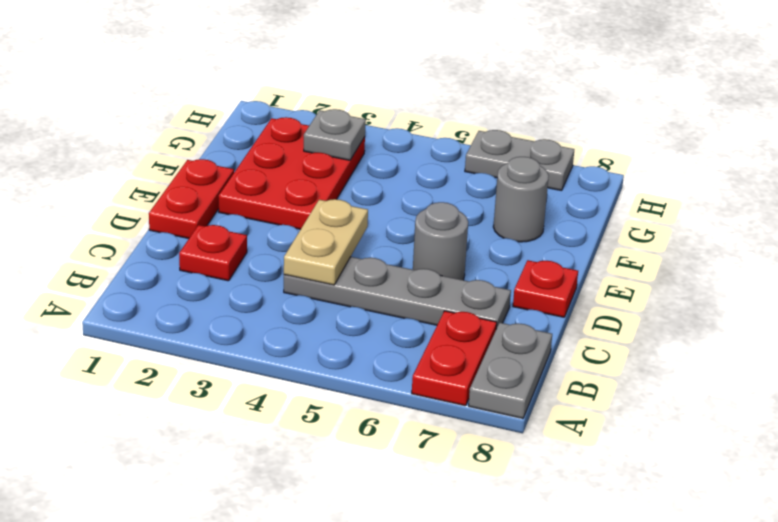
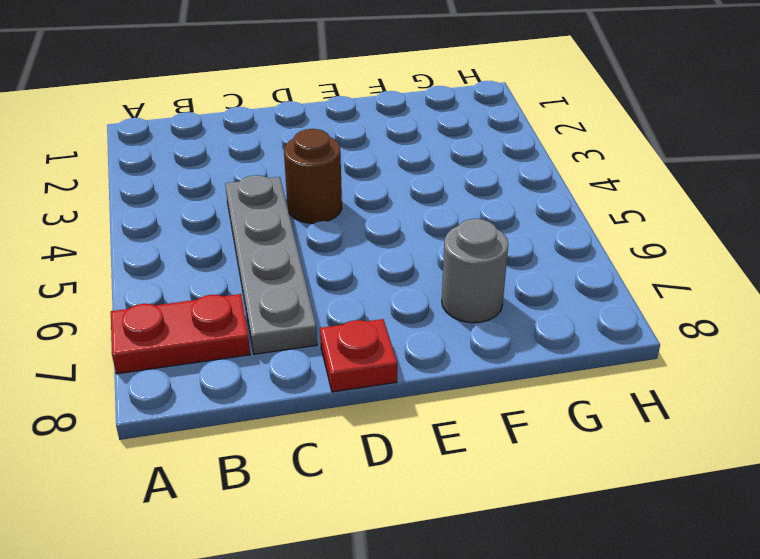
brown 1x1 round brick [284,129,342,223] -> none
none -> grey 1x2 plate [469,323,552,418]
none -> red 1x1 plate [179,225,247,281]
none -> red 1x2 plate [149,159,234,239]

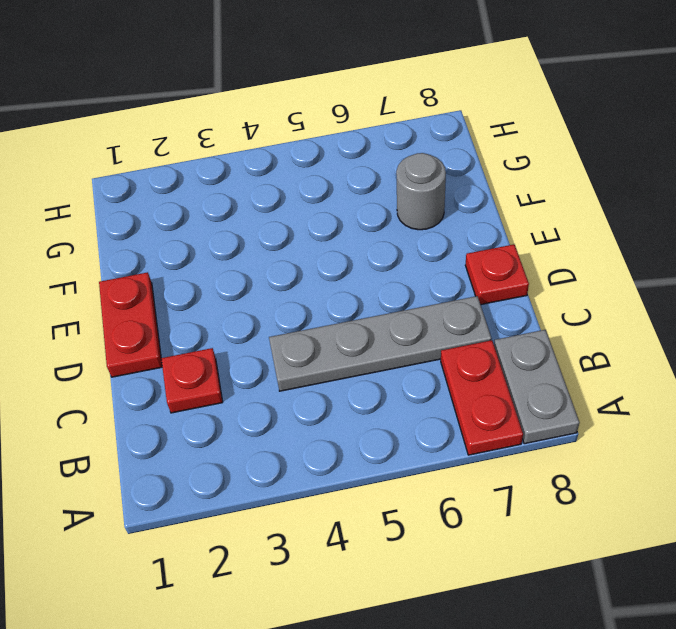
none -> grey 1x1 round brick [413,202,468,280]
none -> red 2x3 plate [219,117,365,229]
none -> grey 1x2 plate [465,130,574,191]

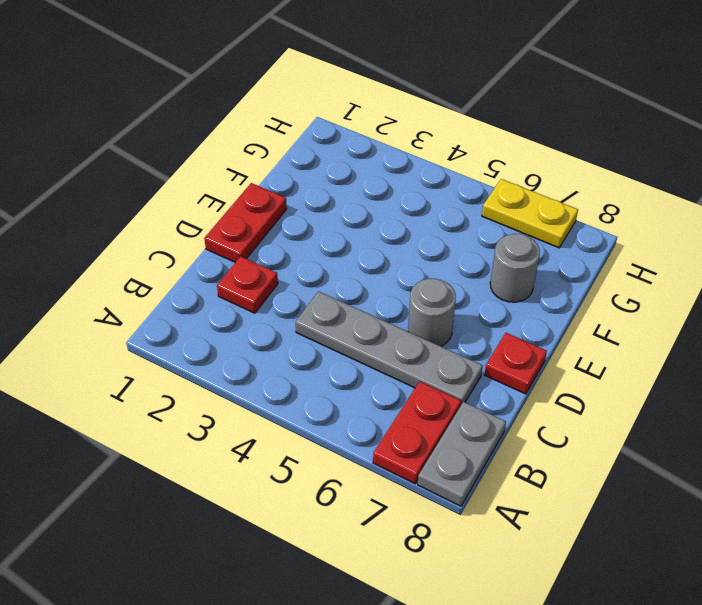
yellow 1x2 plate [482,179,578,248] -> grey 1x2 plate [465,130,574,191]
none -> red 2x3 plate [219,117,365,229]
none -> tan 1x2 plate [284,199,368,285]
none -> grey 1x1 plate [304,109,366,160]

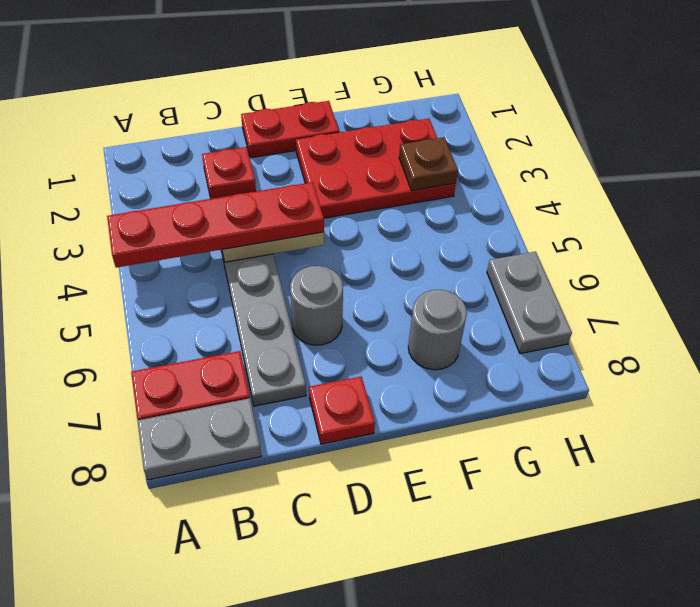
red 1x4 plate [107,182,324,268] -> none
brown 1x1 plate [399,137,458,191] -> grey 1x1 plate [304,109,366,160]

